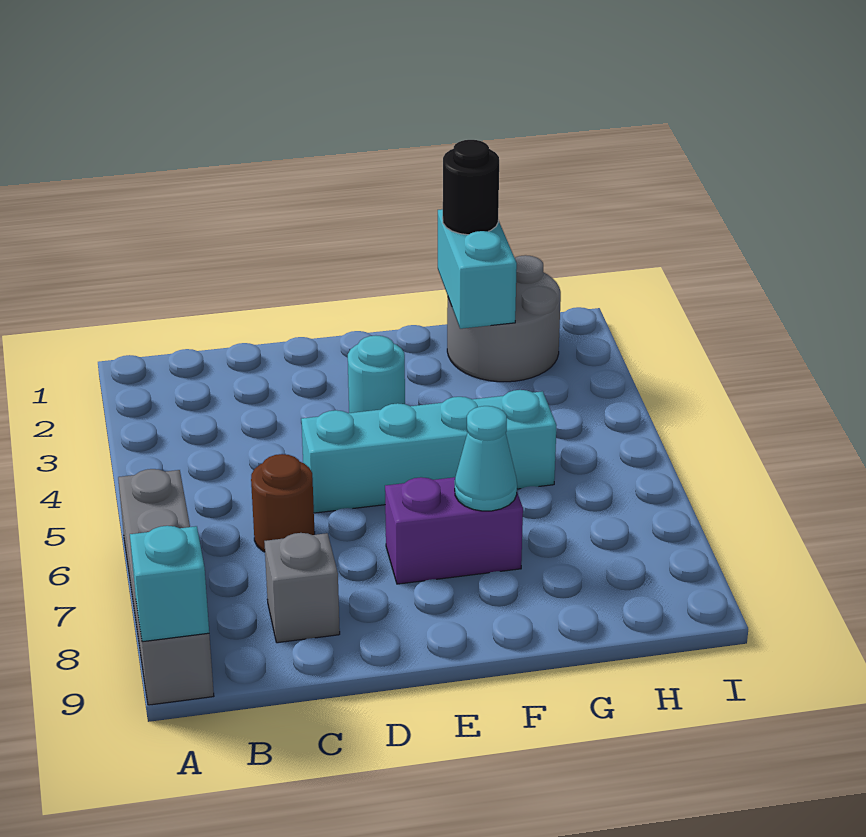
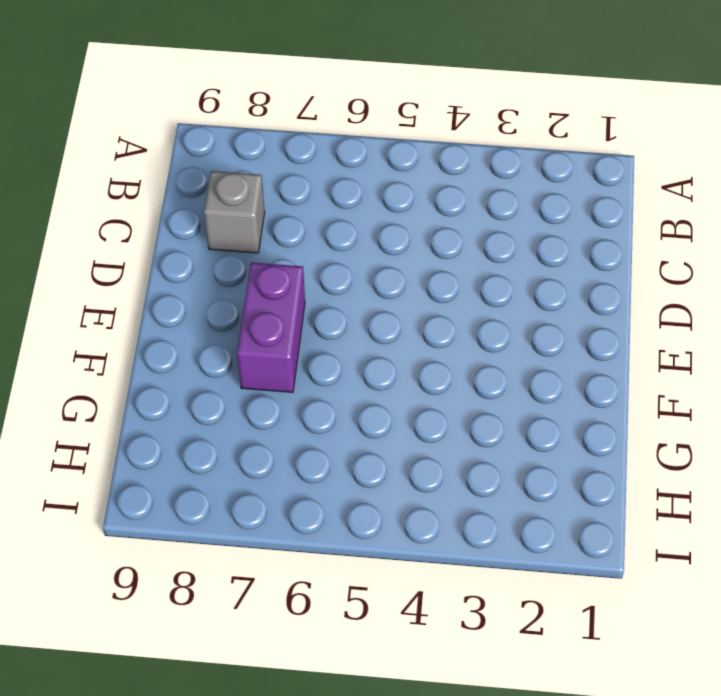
none -> grey 1x4 brick [118,469,214,705]
none -> brown 1x1 round brick [251,454,315,552]

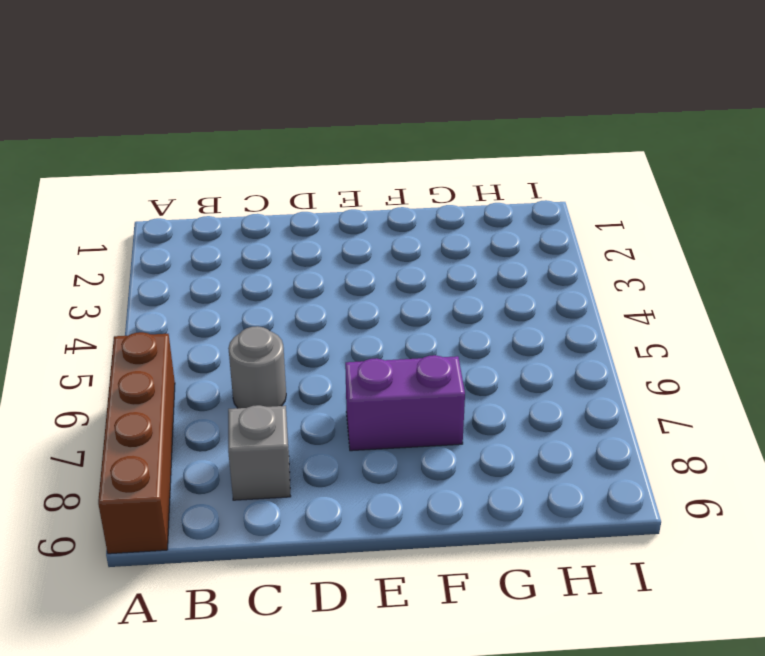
brown 1x4 brick [98,332,175,554] -> grey 1x4 brick [118,469,214,705]
grey 1x1 round brick [228,326,286,408] -> brown 1x1 round brick [251,454,315,552]
none -> cyan 1x4 brick [301,390,557,513]
none -> cyan 1x1 round brick [348,336,405,413]

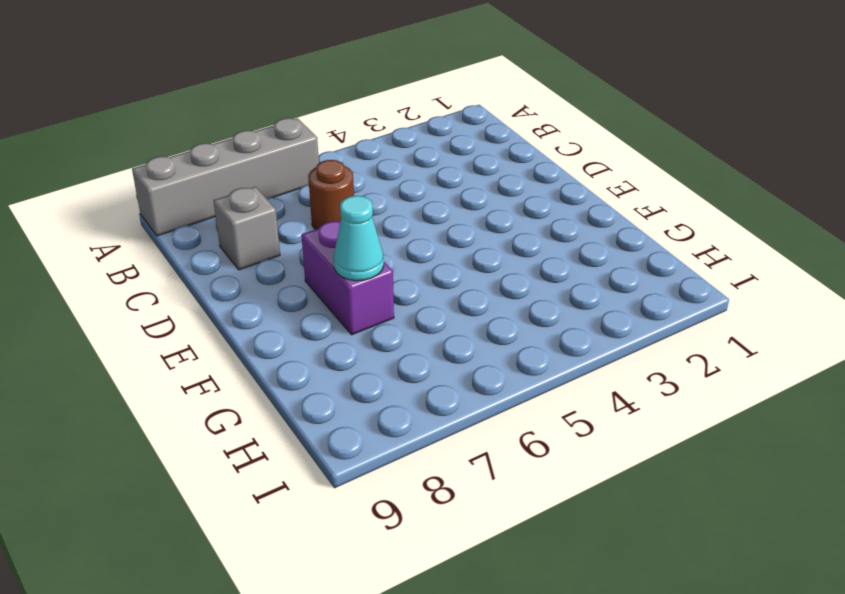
none -> cyan 1x4 brick [301,390,557,513]
none -> cyan 1x1 round brick [348,336,405,413]

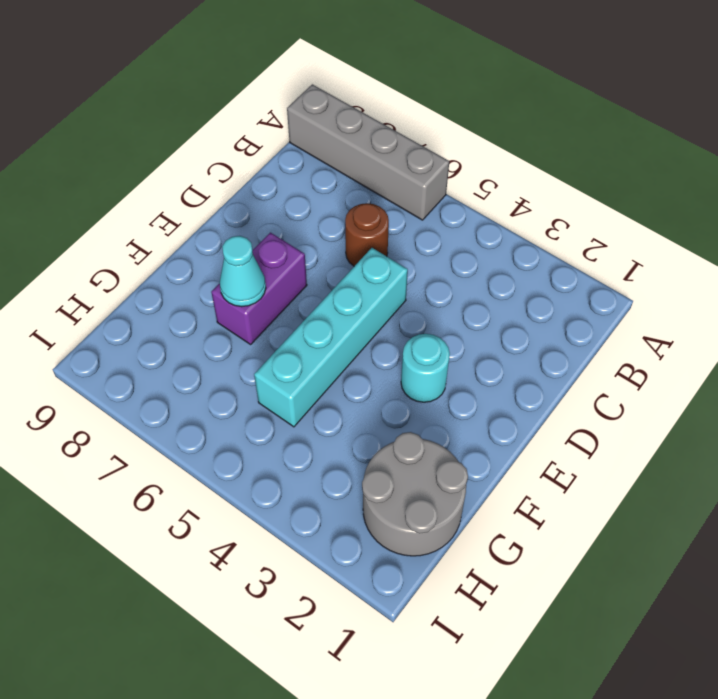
none -> grey 1x1 brick [264,533,340,643]
none -> cyan 1x1 brick [130,526,209,642]

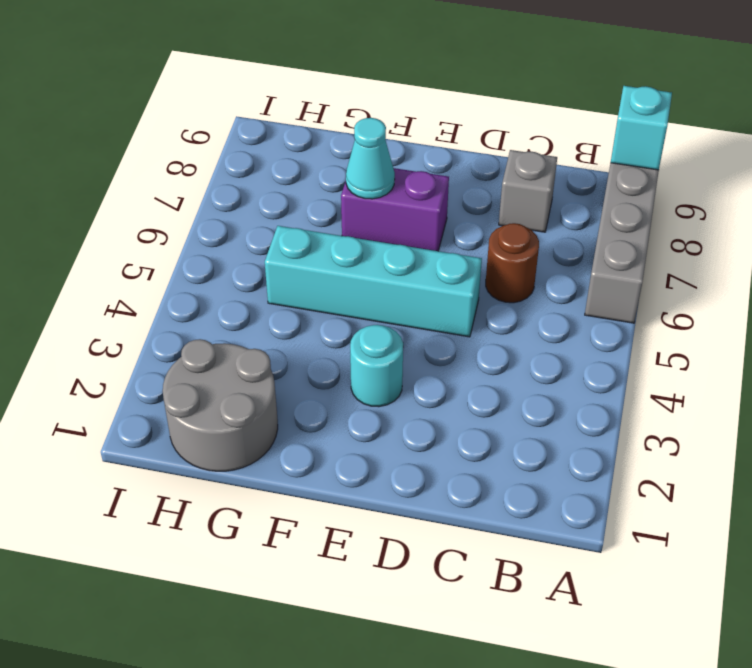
none -> cyan 1x2 brick [438,209,517,329]
none -> black 1x1 round brick [443,140,499,235]

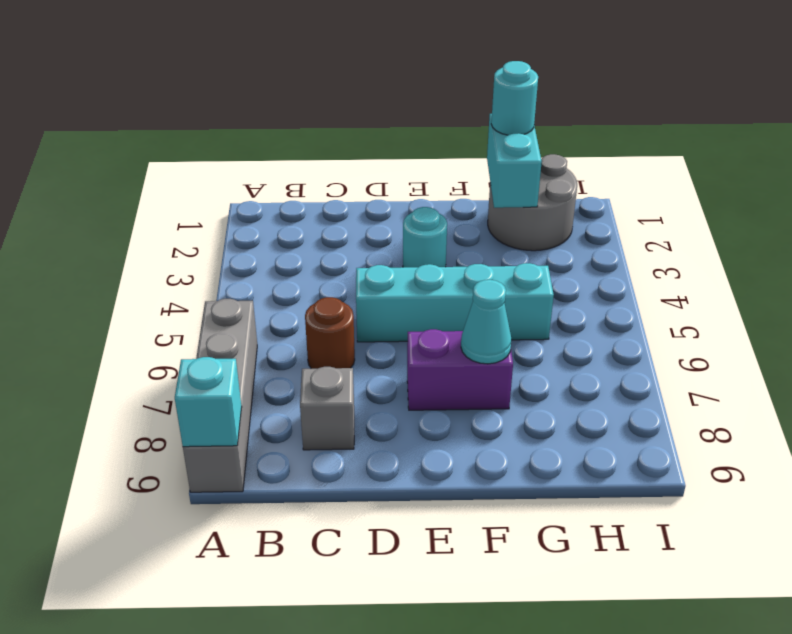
cyan 1x1 round brick [491,61,538,135] -> black 1x1 round brick [443,140,499,235]

